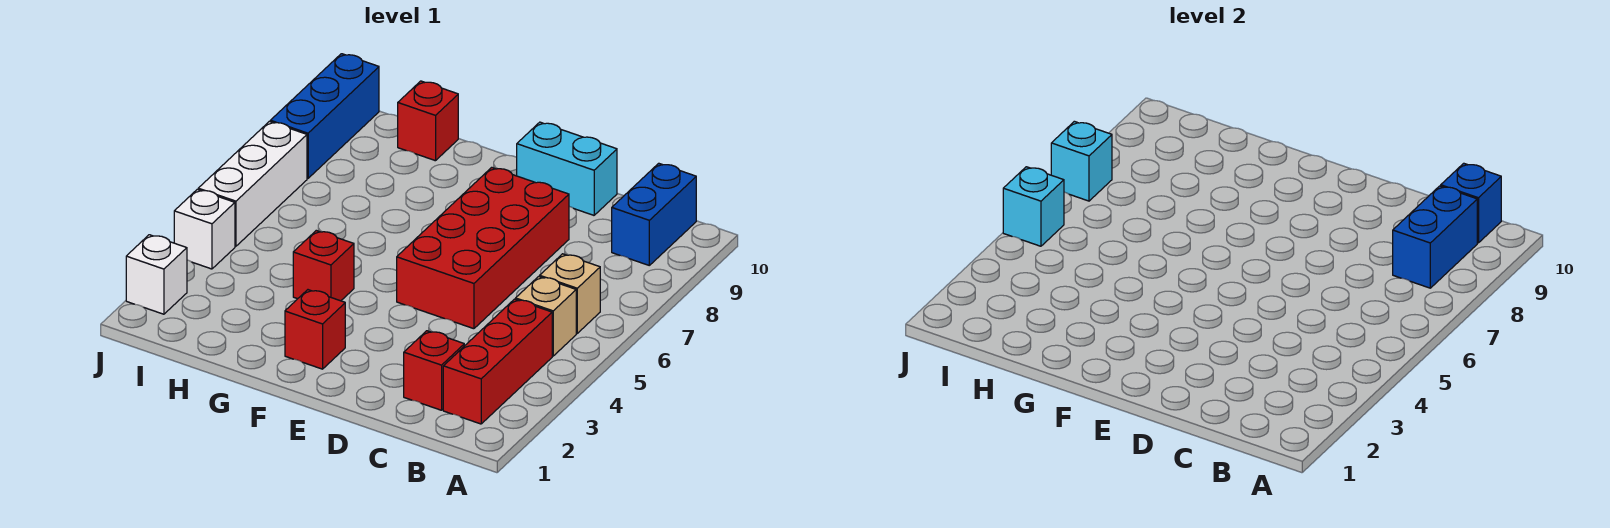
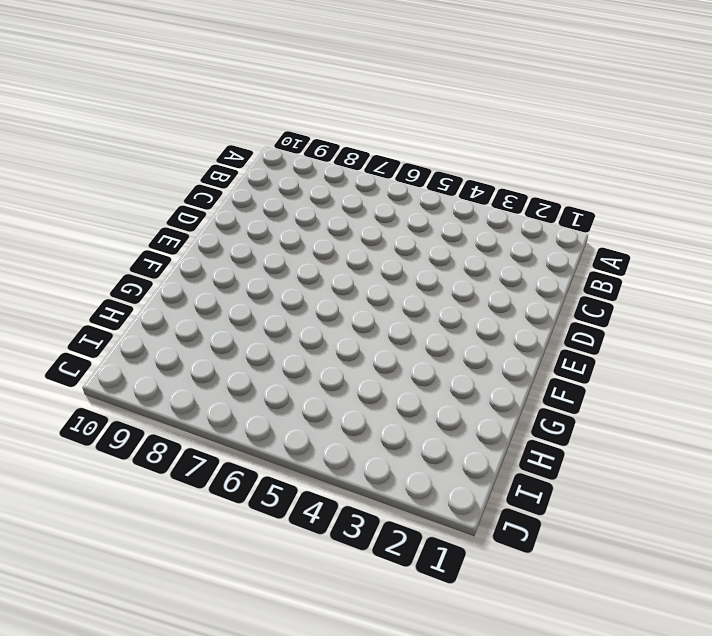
none -> red 1x3 brick [443,299,552,424]
none -> tan 1x1 brick [516,277,576,356]
none -> tan 1x1 brick [540,254,600,333]

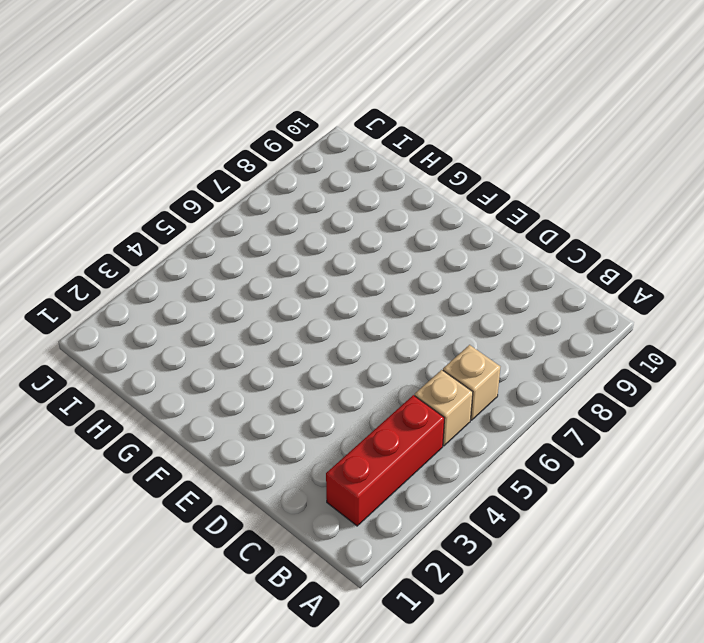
none -> blue 1x2 brick [612,163,696,265]
none -> red 1x1 brick [404,331,464,410]
none -> red 2x4 brick [397,167,569,329]

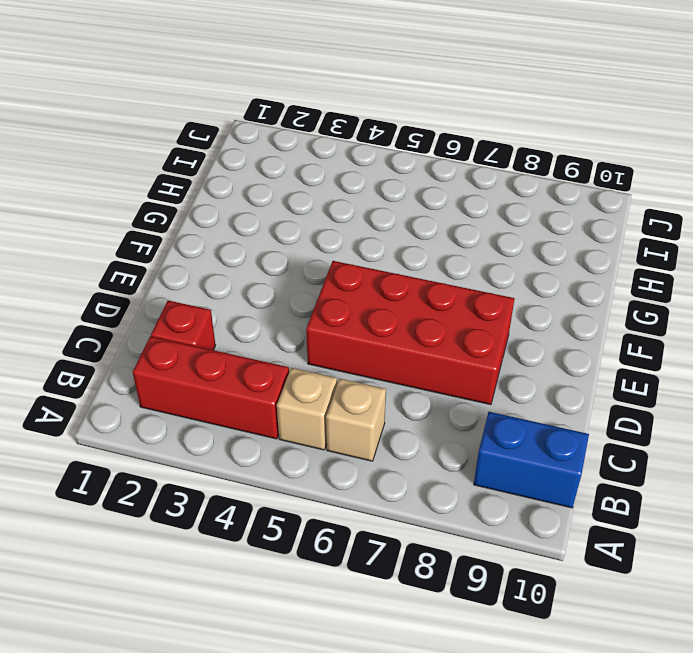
none -> cyan 1x2 brick [517,122,617,215]
none -> red 1x1 brick [285,290,345,369]
none -> red 1x1 brick [293,231,354,301]

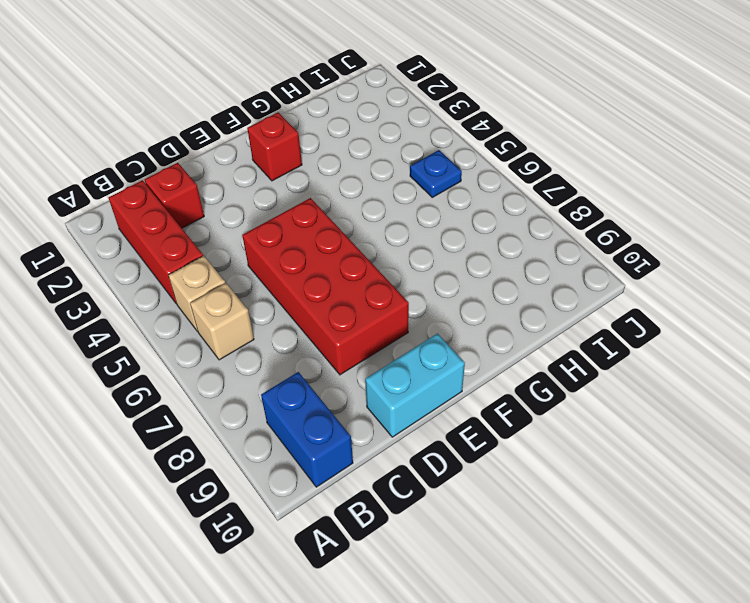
blue 1x1 plate [410,150,462,197] -> none
none -> red 1x1 brick [293,231,354,301]
none -> red 1x1 brick [398,81,458,161]
none -> white 1x1 brick [126,235,187,314]

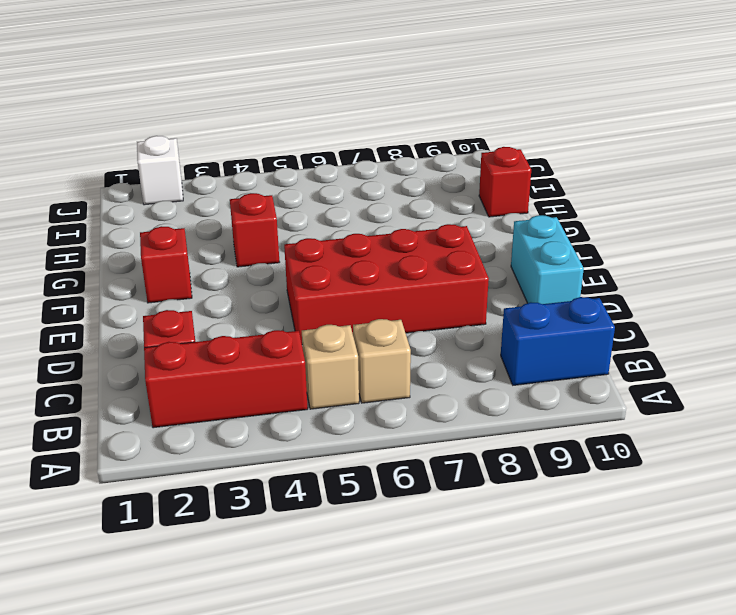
none -> white 1x1 brick [174,189,235,269]
none -> white 1x3 brick [198,121,307,246]
none -> blue 1x3 brick [270,54,379,178]

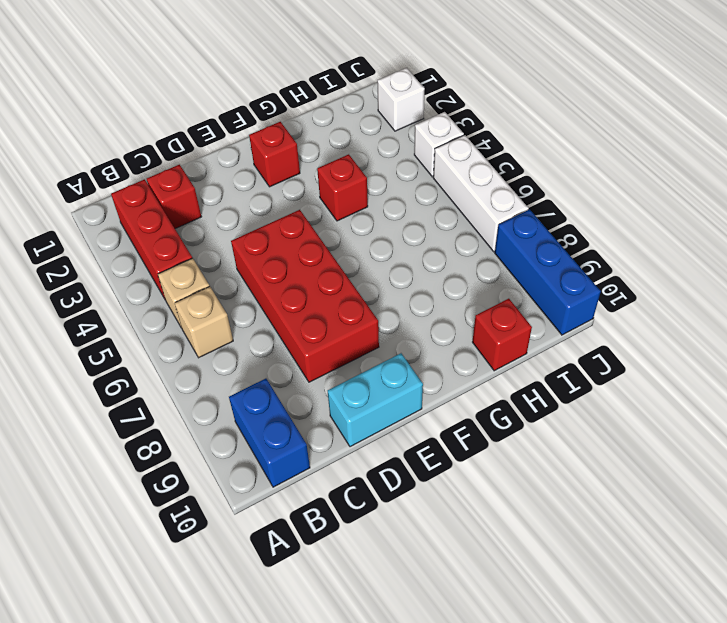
none -> blue 1x2 brick [1393,186,1477,288]
none -> blue 1x1 brick [1441,163,1501,243]
none -> cyan 1x1 brick [1003,167,1064,246]

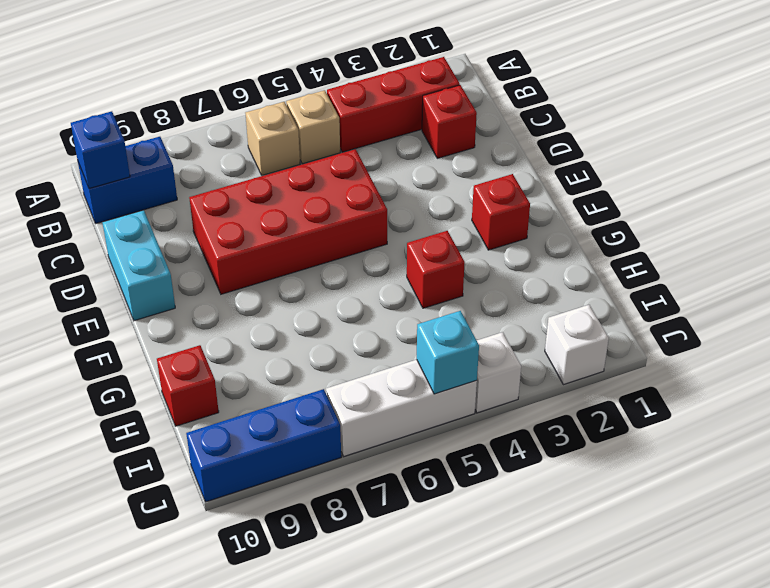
none -> blue 1x2 brick [1393,186,1477,288]
none -> cyan 1x1 brick [1051,121,1112,201]

